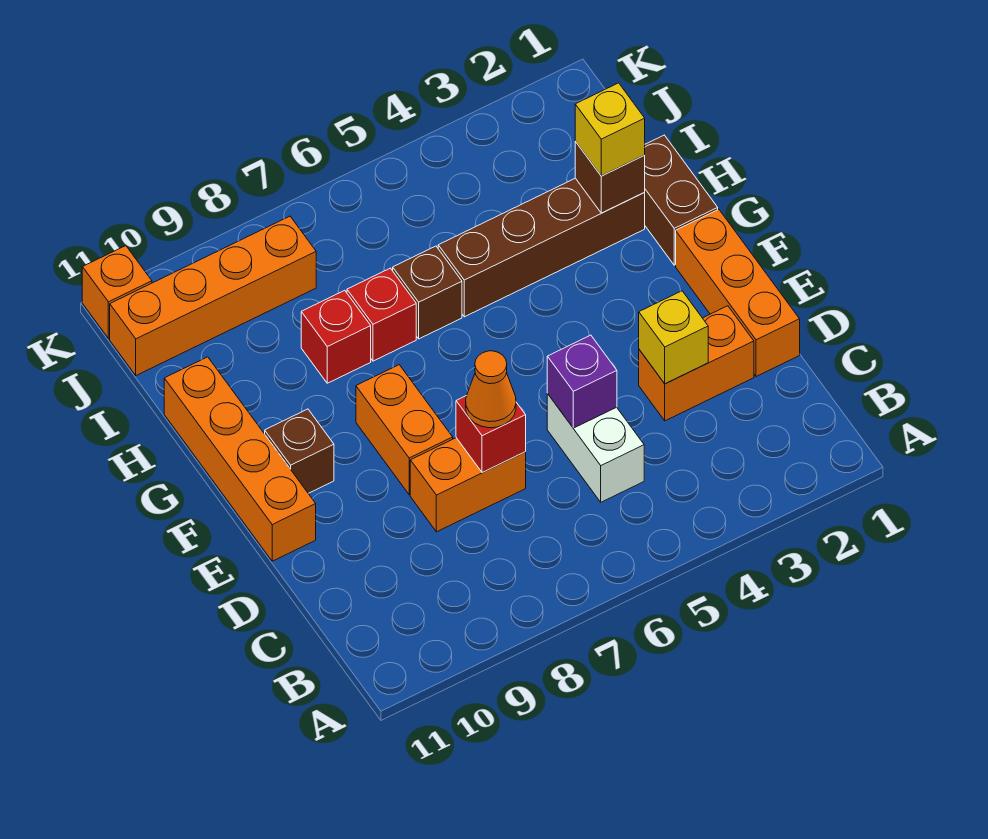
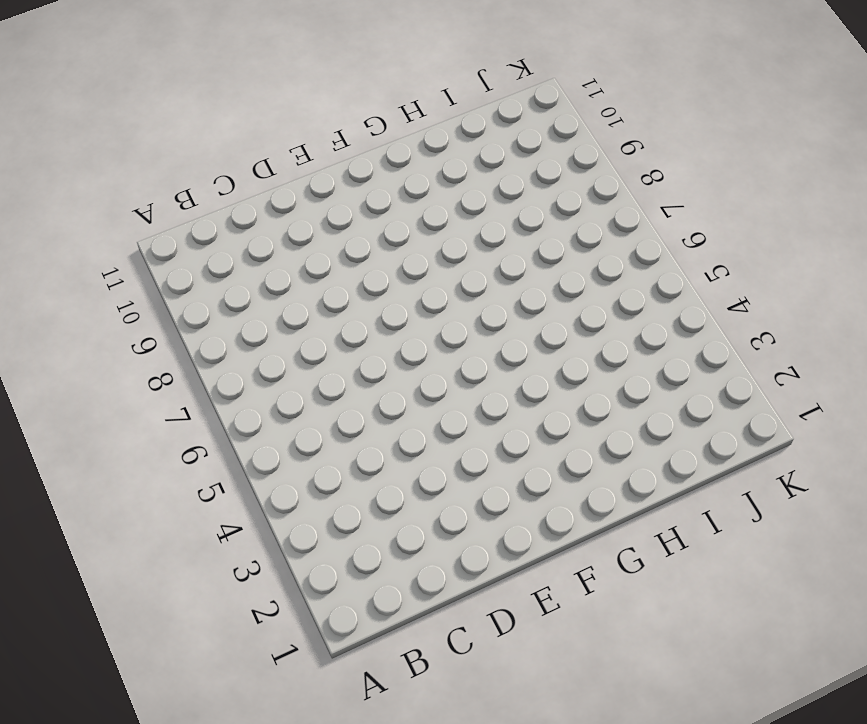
none -> white 1x2 brick [547,394,644,502]
none -> orange 1x3 brick [676,209,800,377]
none -> orange 1x2 brick [639,306,754,421]

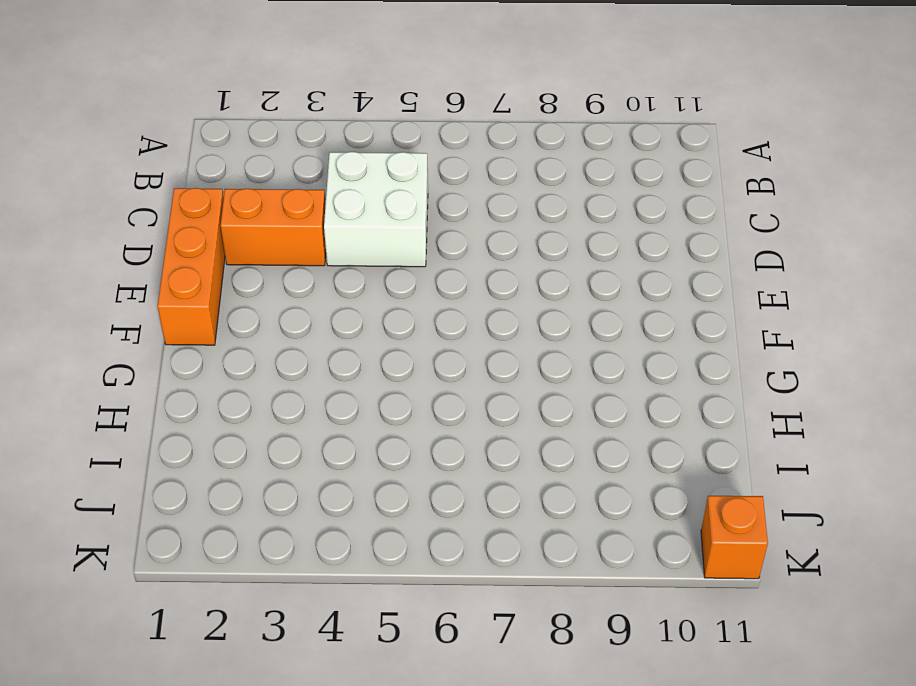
white 2x2 brick [324,152,428,267] -> white 1x2 brick [547,394,644,502]
none -> orange 1x2 brick [410,438,526,532]
none -> orange 1x2 brick [356,365,453,495]
none -> orange 1x4 brick [164,357,316,561]

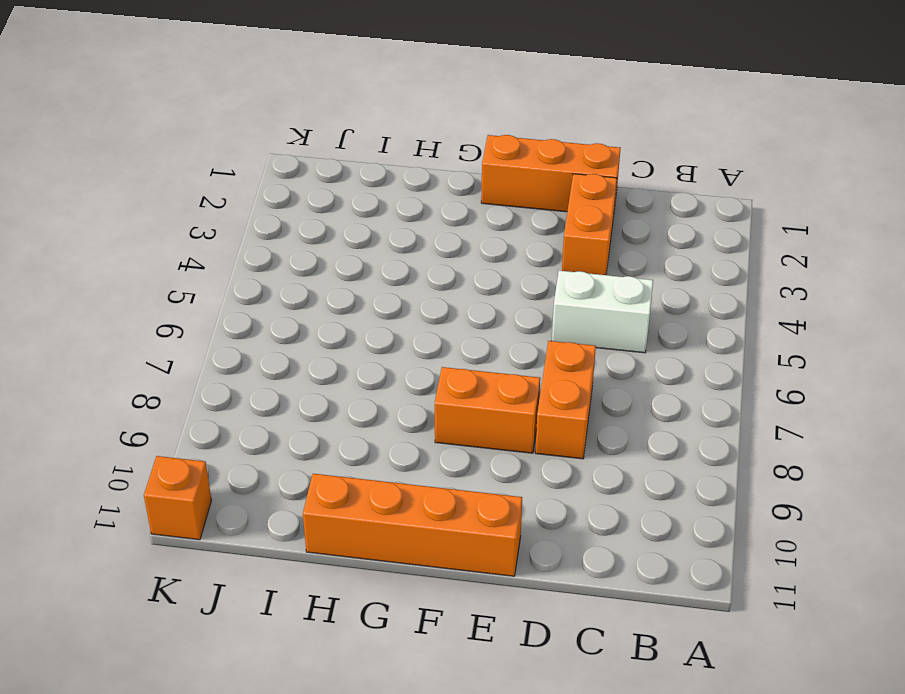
none -> brown 1x1 brick [265,409,334,493]
none -> brown 1x2 brick [644,135,718,265]
none -> brown 1x4 brick [438,178,645,317]

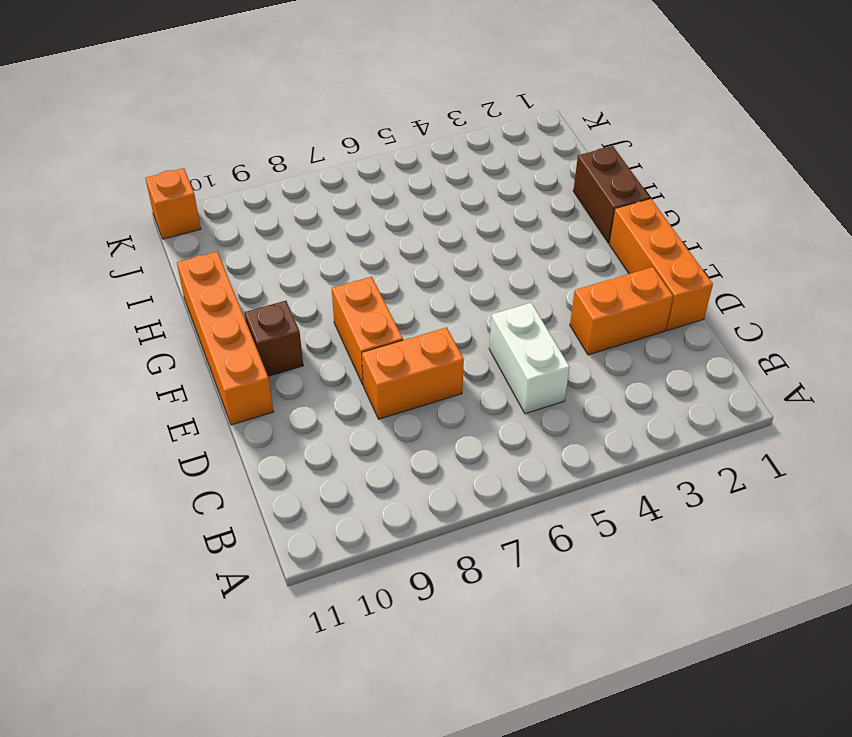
none -> brown 1x4 brick [438,178,645,317]
none -> brown 1x1 brick [393,246,462,339]
none -> red 1x1 brick [347,268,416,361]

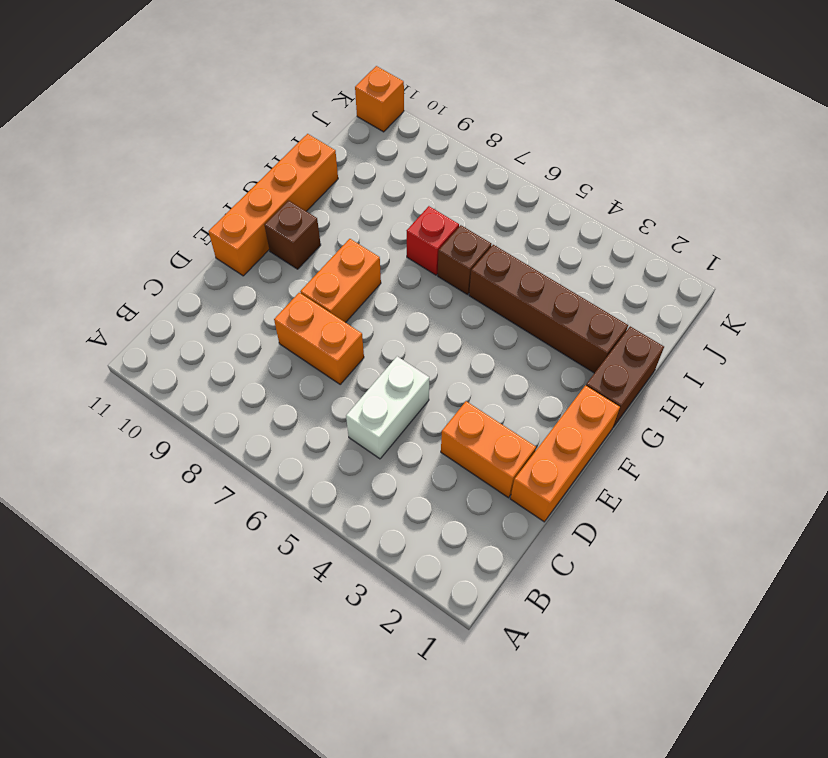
none -> red 1x1 brick [301,290,371,383]
none -> orange 1x4 brick [110,216,316,375]
none -> yellow 1x1 brick [639,291,708,384]

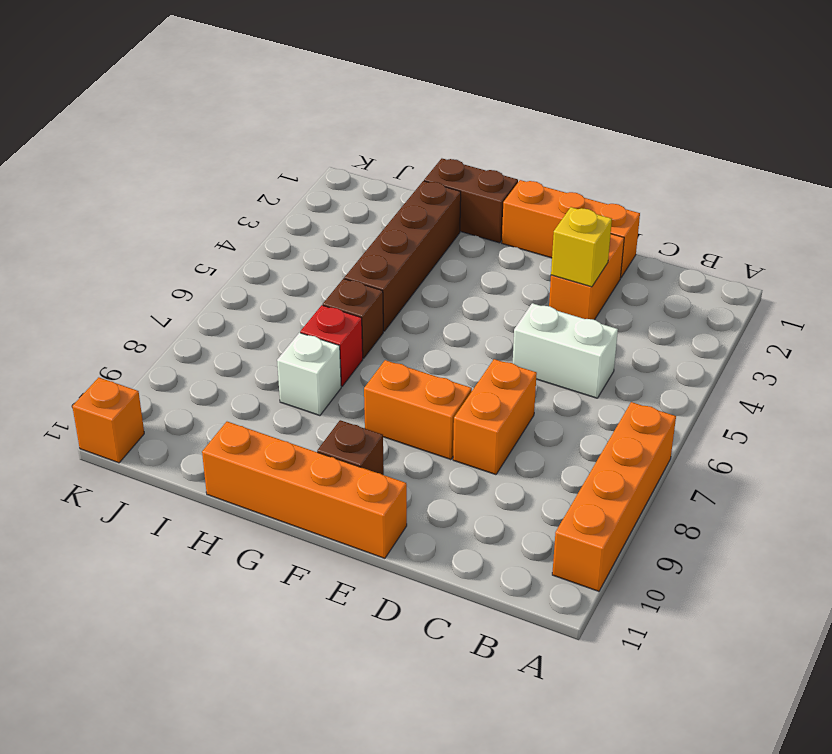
orange 1x4 brick [552,402,676,591] -> orange 1x4 brick moved to [110,216,316,375]
white 1x1 brick [277,333,341,416] -> red 1x1 brick [301,290,371,383]
none -> purple 1x1 brick [547,335,617,428]
none -> red 1x1 brick [456,396,526,472]
none -> brown 1x1 brick [575,141,645,213]

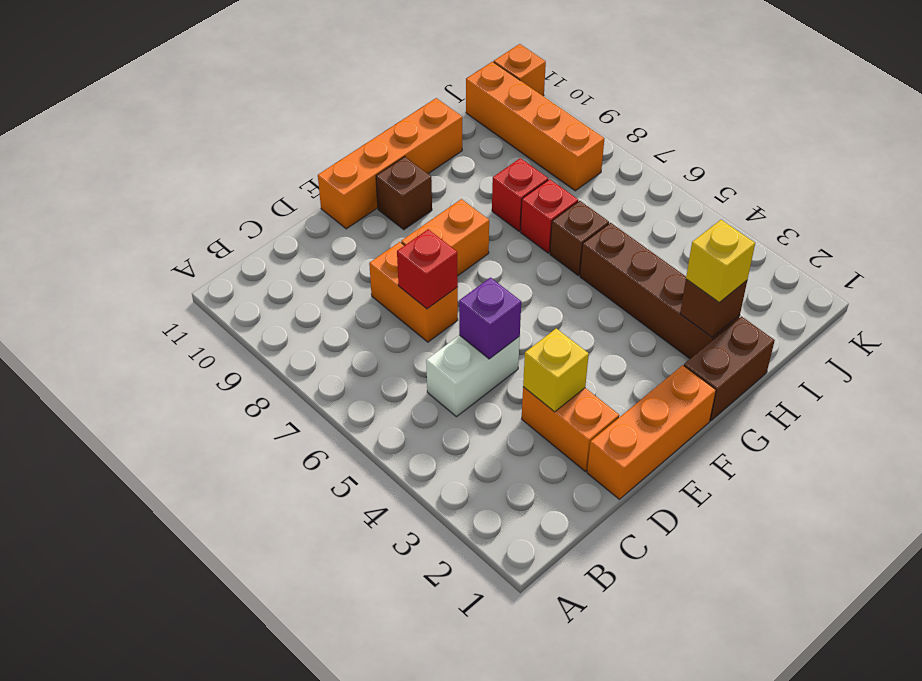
none -> orange 1x1 cone [466,351,516,428]

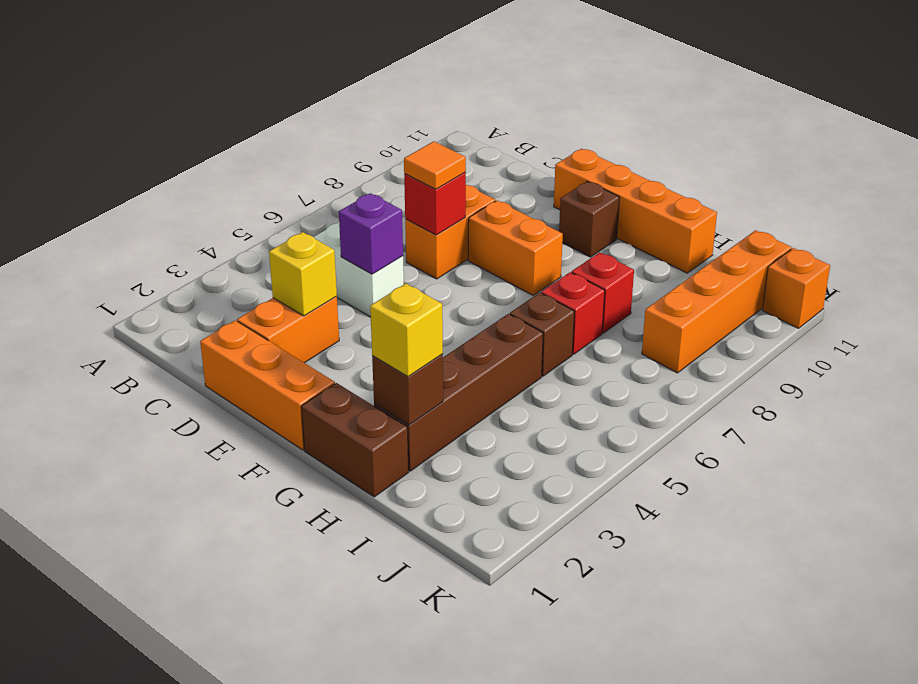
orange 1x1 tile [404,141,466,189] -> orange 1x1 cone [466,351,516,428]

